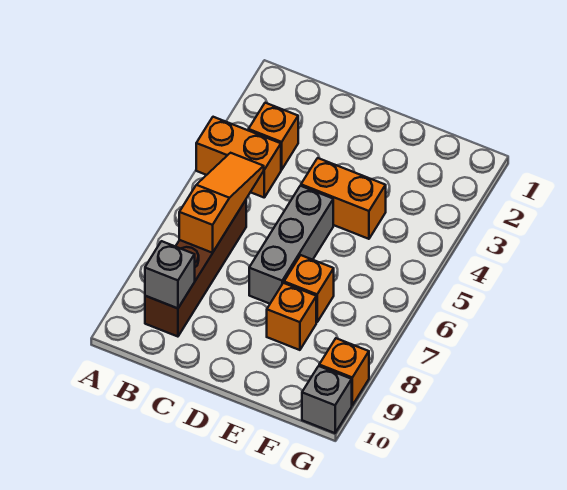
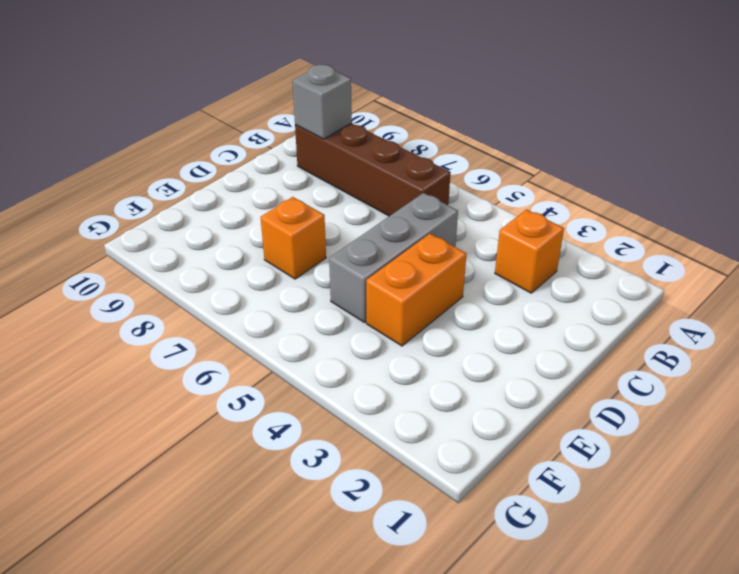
grey 1x3 brick [329,193,458,323] -> grey 1x3 brick turned to [249,186,333,304]
none -> orange 1x2 brick [196,117,281,197]
none -> orange 1x1 brick [267,283,316,350]

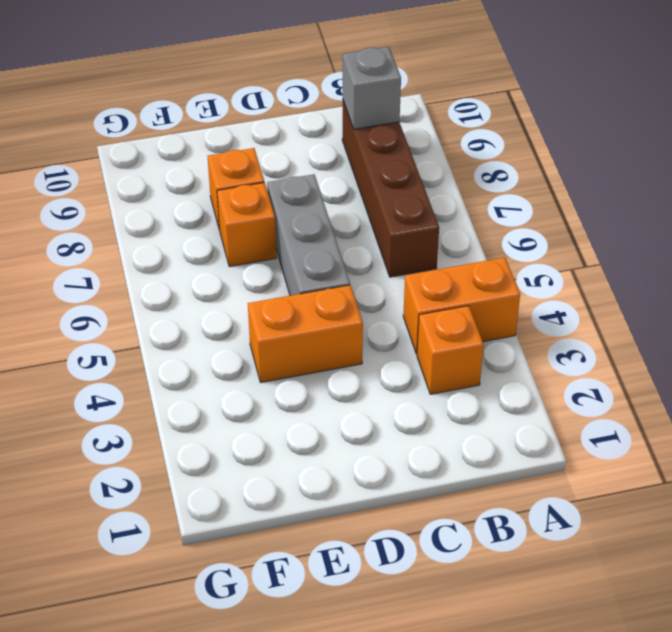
none -> orange 1x1 brick [319,338,369,405]
none -> grey 1x1 brick [302,366,352,433]

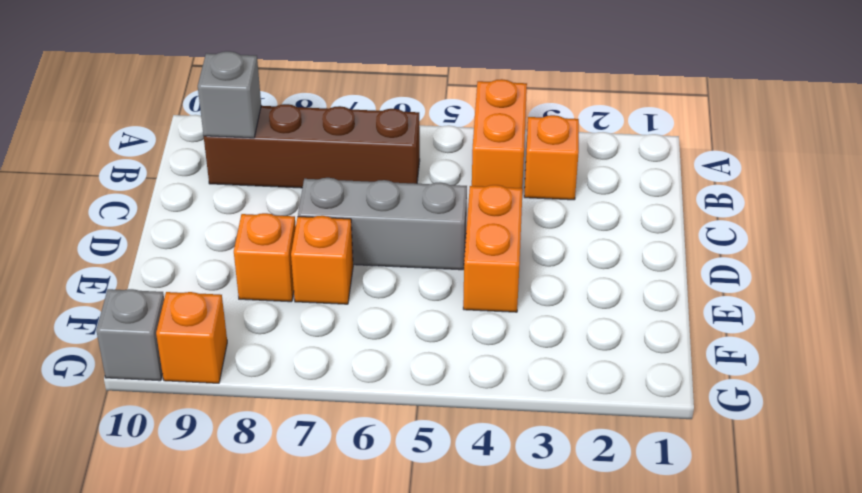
none -> orange 1x3 slope [179,153,264,253]

